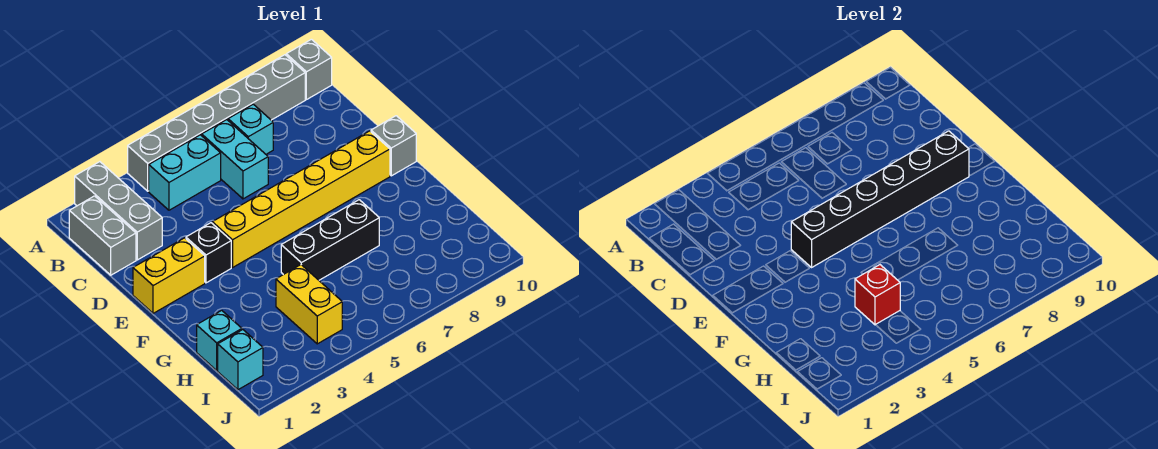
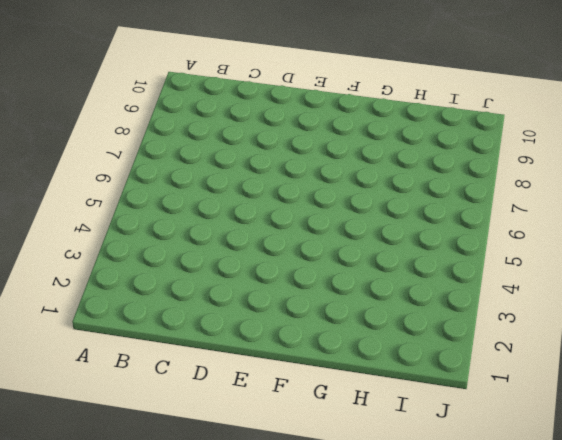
none -> grey 1x3 brick [75,162,162,260]
none -> grey 1x6 brick [128,55,305,191]
none -> grey 1x1 brick [286,39,332,100]

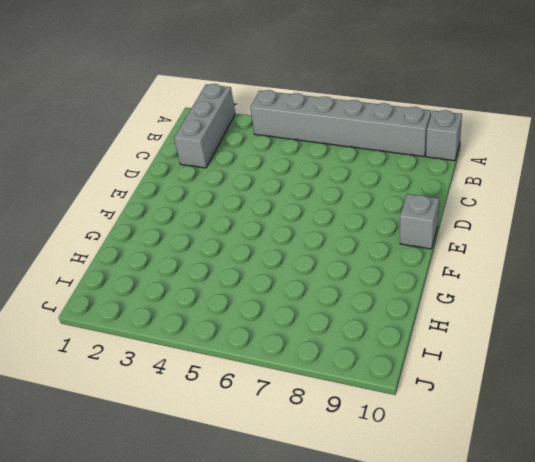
none -> grey 1x2 brick [69,196,136,275]
none -> cyan 1x2 brick [149,135,221,210]
none -> cyan 1x2 brick [202,120,268,199]

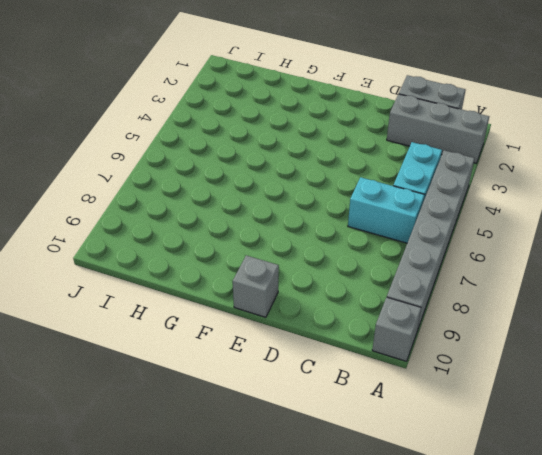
none -> cyan 1x1 brick [228,104,273,154]
none -> yellow 1x2 brick [133,238,205,313]
none -> black 1x1 brick [186,223,231,283]

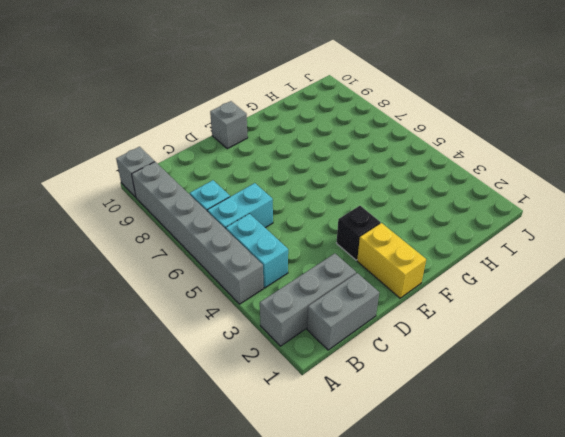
none -> yellow 1x6 brick [212,131,390,267]
none -> black 1x3 brick [281,200,379,280]
none -> cyan 1x1 brick [197,310,242,370]

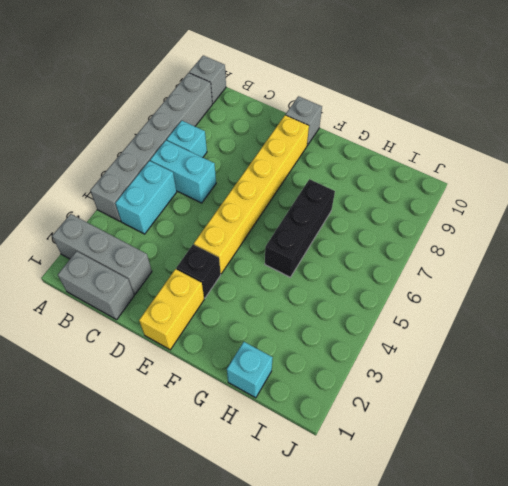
none -> yellow 1x2 brick [276,265,342,344]
none -> cyan 1x1 brick [218,330,263,390]
none -> black 1x6 brick [791,131,969,267]

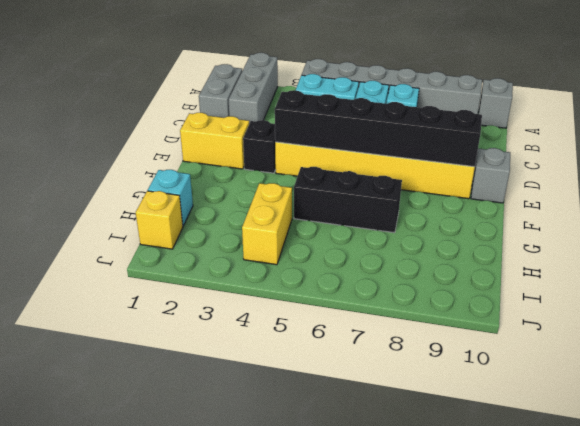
yellow 1x1 brick [136,191,183,249] -> cyan 1x1 brick [218,330,263,390]
none -> red 1x1 brick [855,265,900,325]

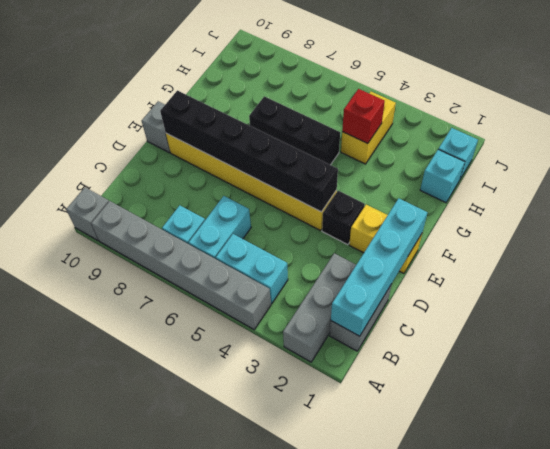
cyan 1x4 brick [331,198,428,336] -> none

